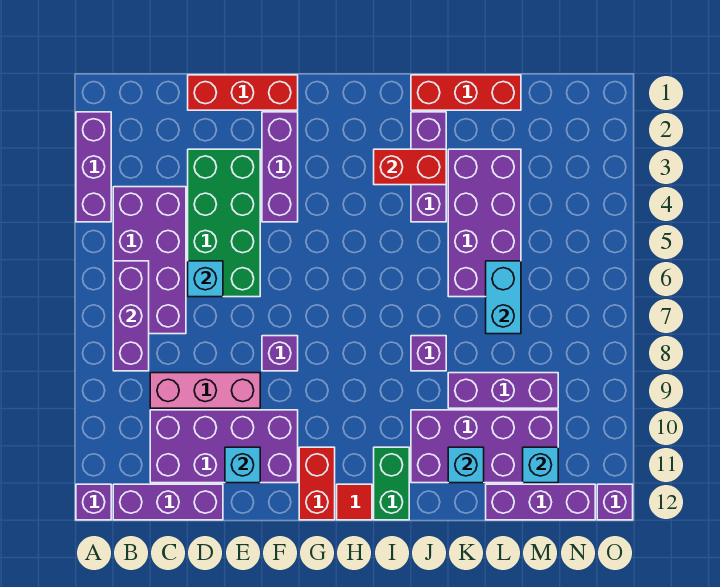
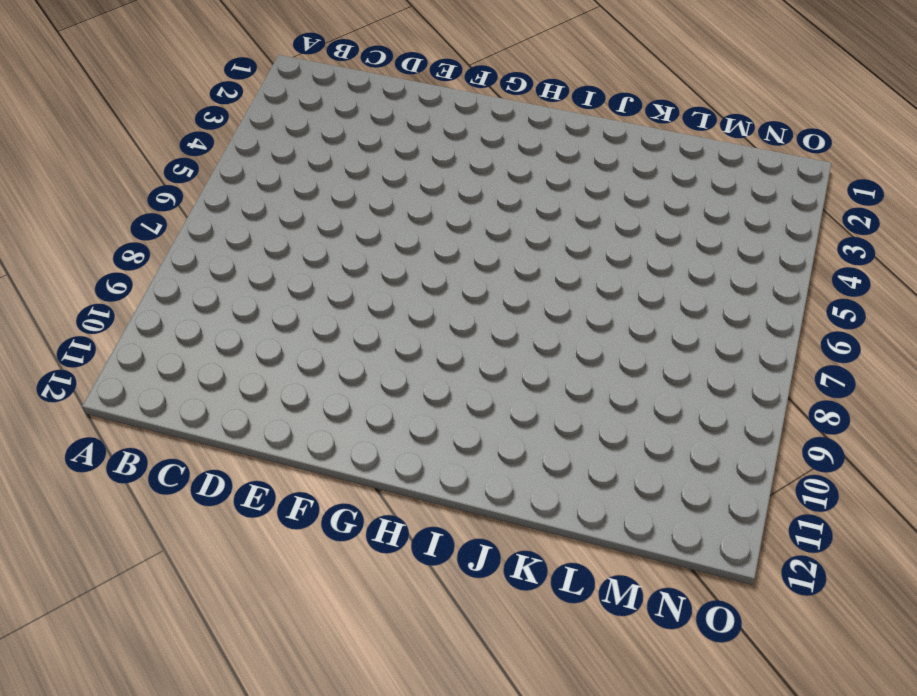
none -> purple 1x3 brick [76,112,111,222]
none -> purple 1x1 brick [76,484,111,520]
none -> purple 2x4 brick [113,187,186,334]

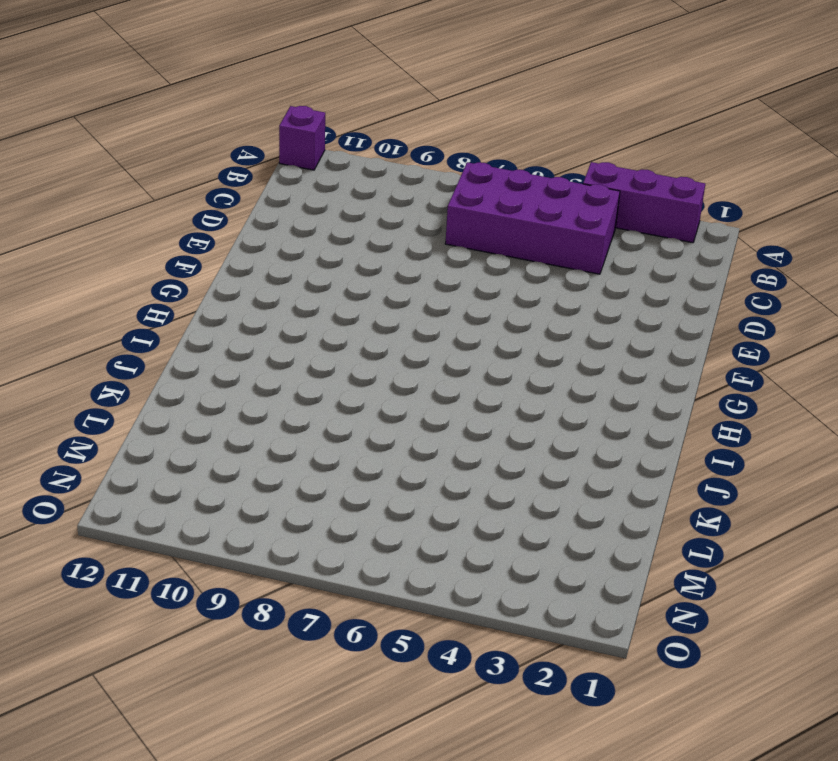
none -> purple 1x3 brick [113,484,223,520]
none -> pink 1x3 brick [150,373,260,408]
none -> purple 2x4 brick [150,410,298,483]

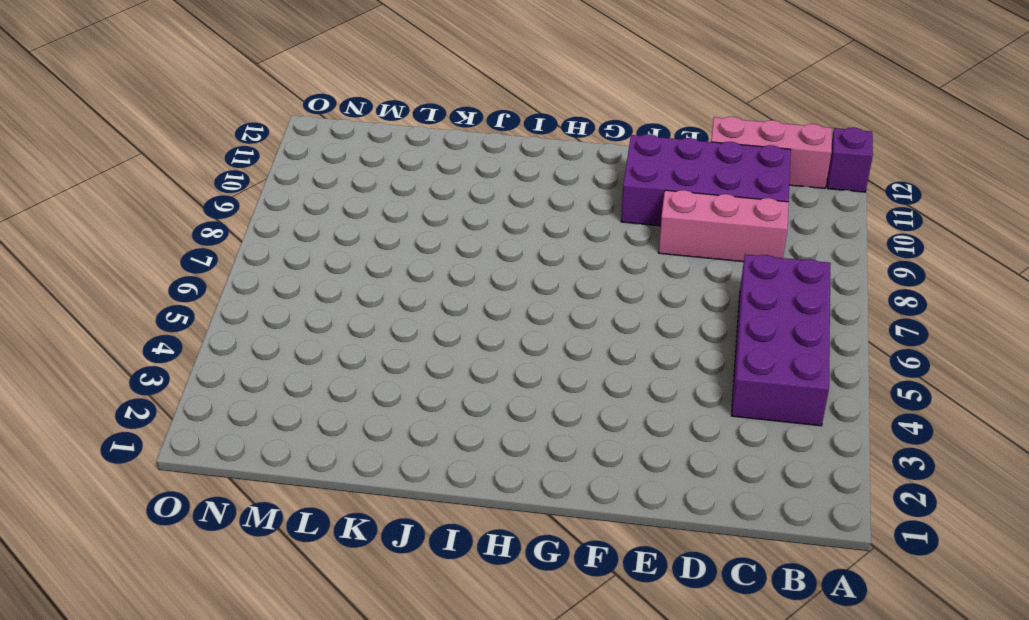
pink 1x3 brick [711,117,832,188] -> purple 1x3 brick [113,484,223,520]
none -> purple 1x3 brick [76,112,111,222]
none -> red 1x3 brick [188,75,298,110]
none -> green 2x4 brick [188,149,260,297]

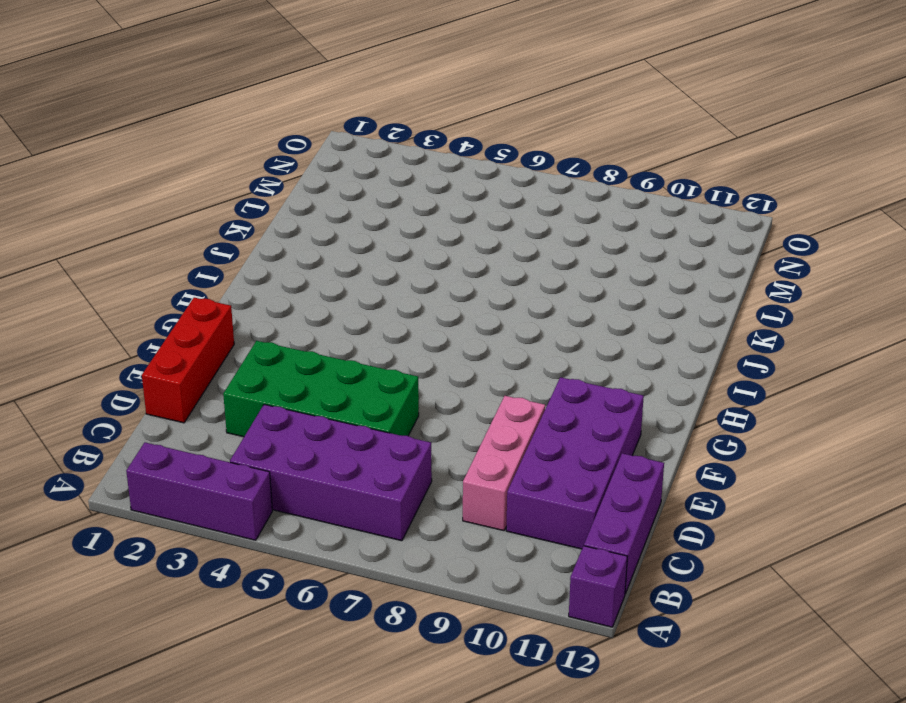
none -> purple 1x3 brick [262,112,298,222]
none -> purple 1x1 brick [262,336,298,371]
none -> red 1x2 brick [299,447,335,520]

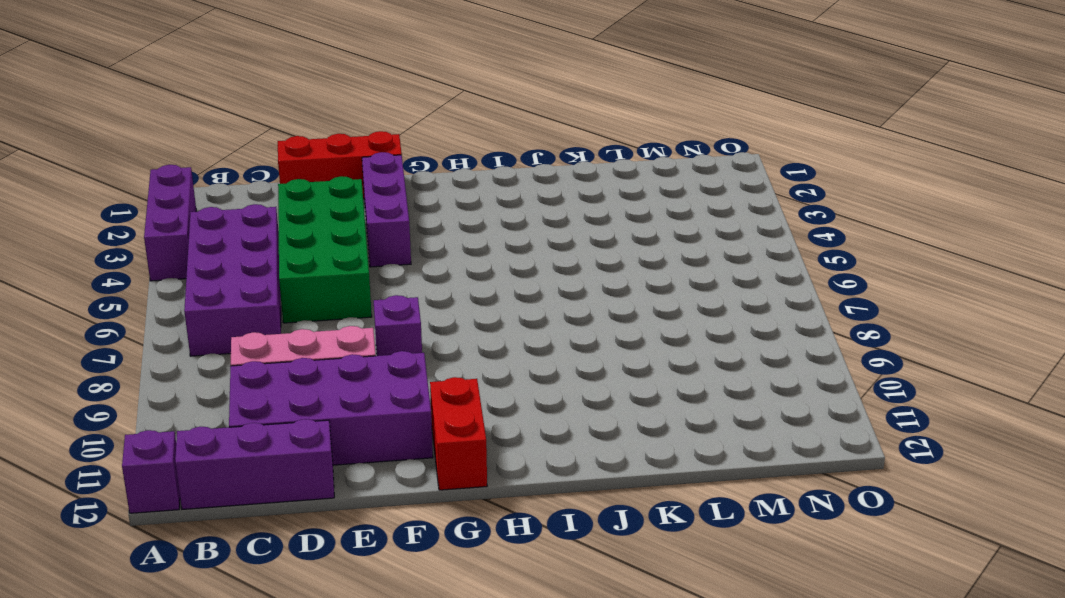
none -> red 1x1 tile [337,484,372,520]
none -> green 1x2 brick [374,447,409,520]
none -> red 1x3 brick [411,75,521,110]

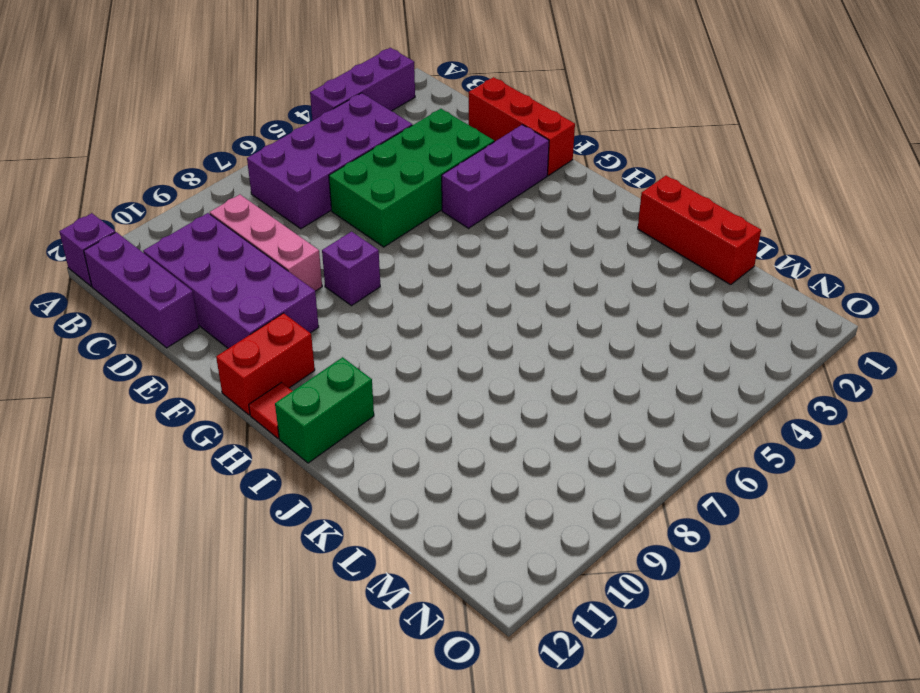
none -> purple 1x3 brick [411,112,446,222]
none -> purple 1x1 brick [411,336,446,371]
none -> purple 2x4 brick [411,410,558,483]

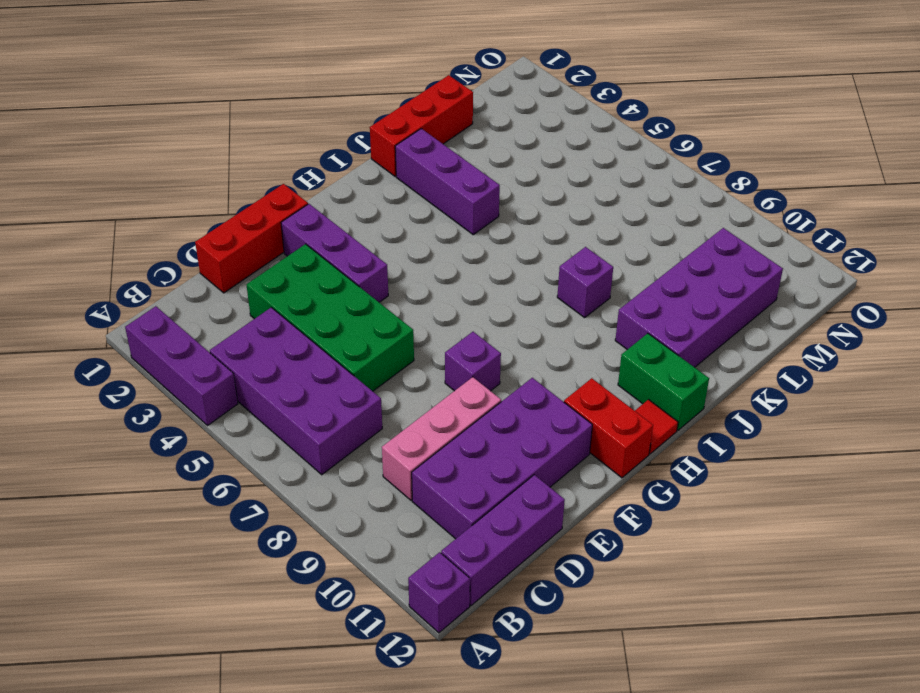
none -> purple 2x4 brick [448,149,521,297]
none -> purple 1x3 brick [448,373,558,408]
none -> purple 1x3 brick [486,484,595,520]

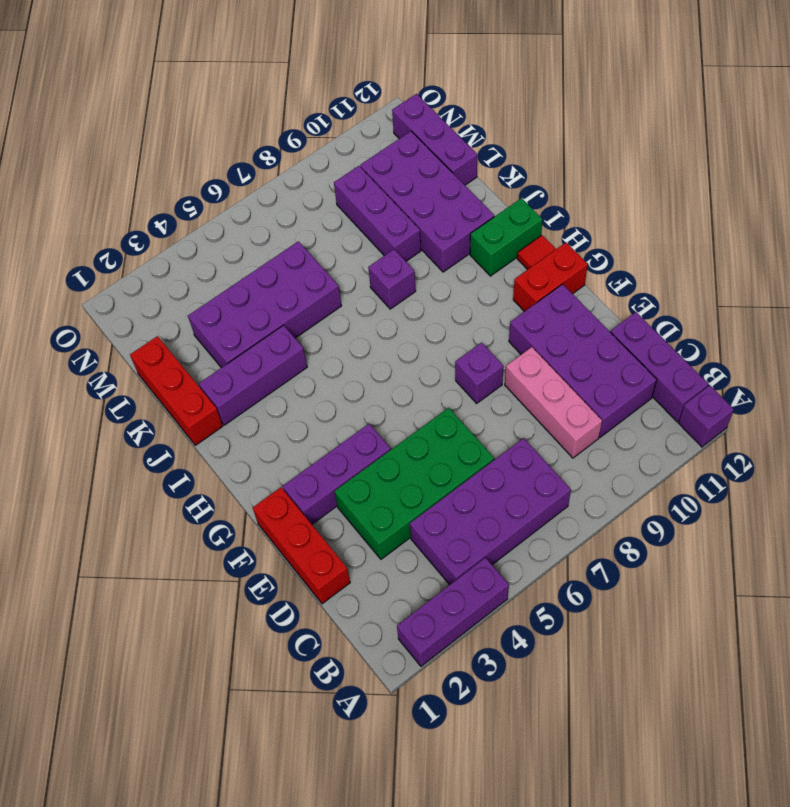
none -> purple 1x1 brick [597,484,633,520]
none -> purple 1x3 brick [113,261,149,371]
none -> cyan 1x1 brick [188,261,223,297]

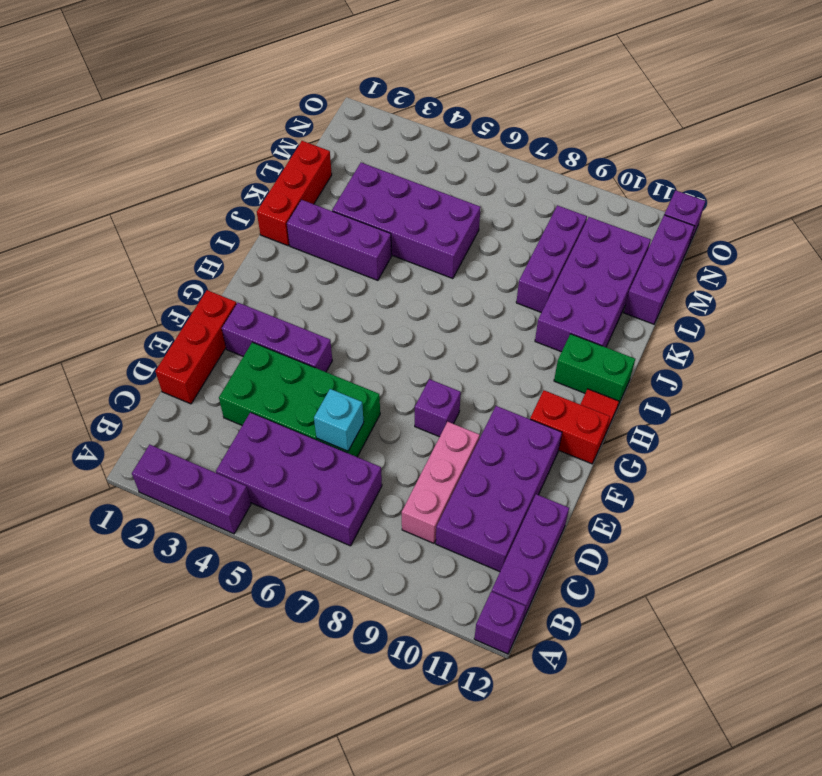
none -> purple 1x1 brick [411,336,446,371]
none -> purple 1x3 brick [113,261,149,371]
none -> cyan 1x1 brick [225,447,260,483]

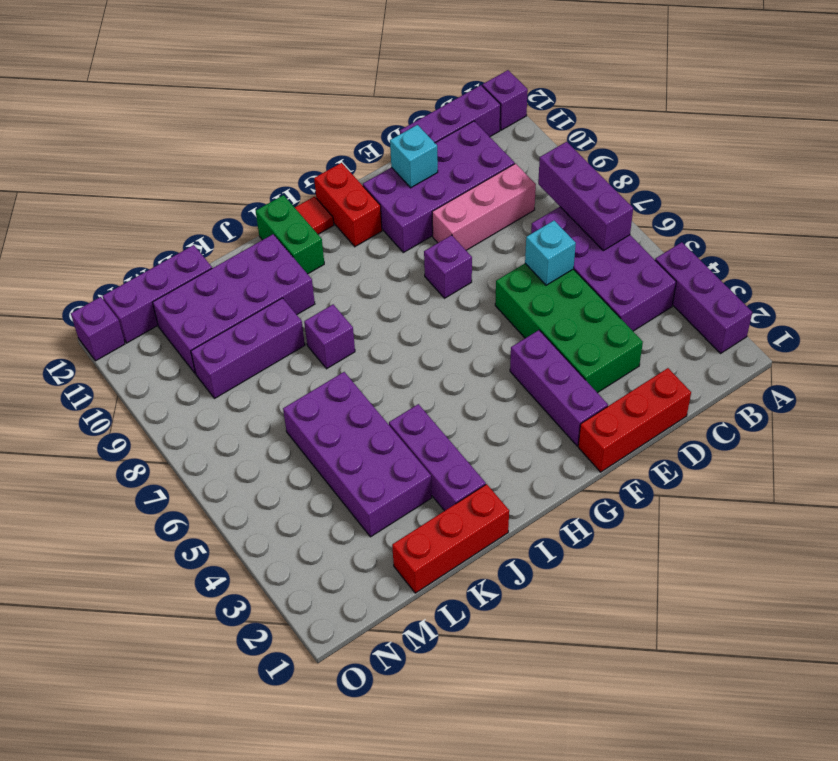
none -> red 1x2 brick [374,149,446,185]
none -> cyan 1x1 brick [448,447,484,483]
none -> cyan 1x2 brick [486,261,521,334]

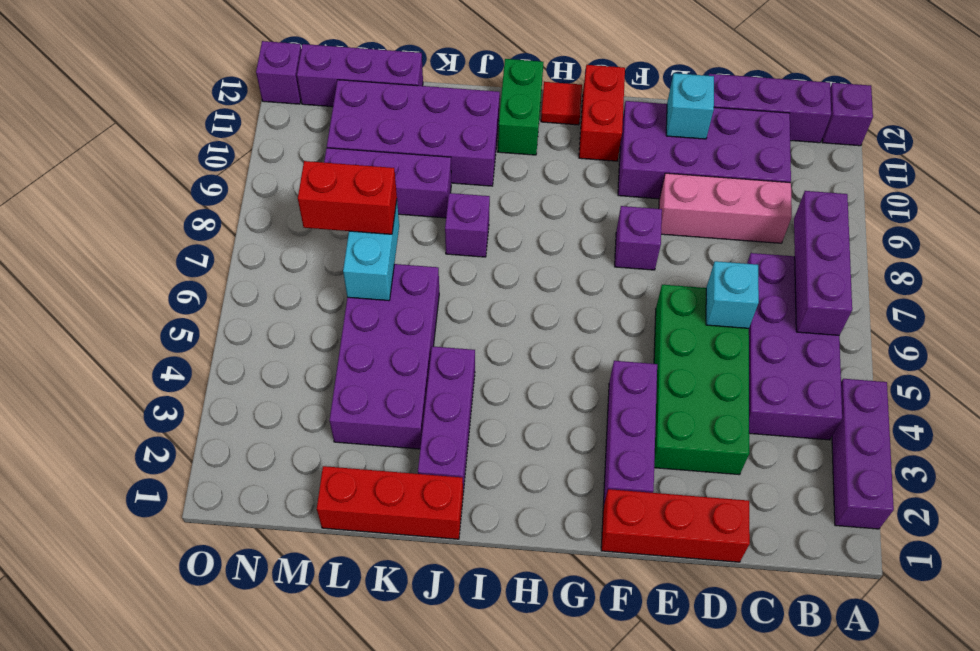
red 1x2 brick [298,161,397,234] -> red 1x2 brick moved to [374,149,446,185]
none -> cyan 1x1 brick [448,447,484,483]
none -> cyan 1x1 brick [523,447,558,483]

